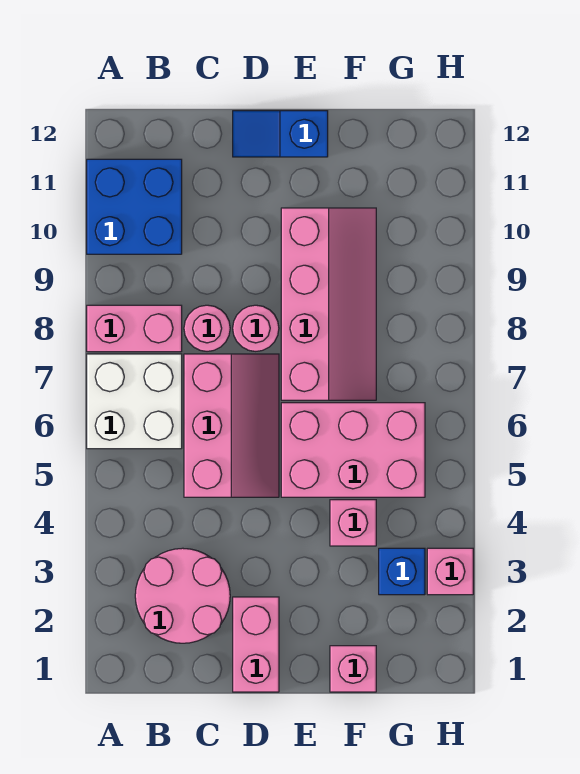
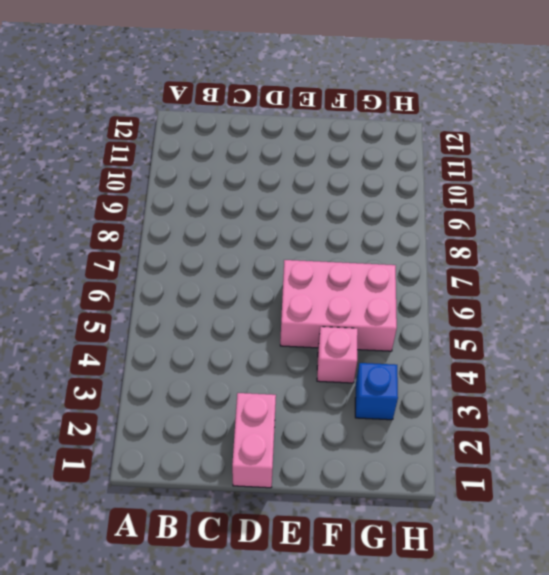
none -> white 2x2 brick [87,354,182,449]
none -> pink 1x2 brick [87,305,182,352]
none -> blue 2x2 brick [87,159,182,254]

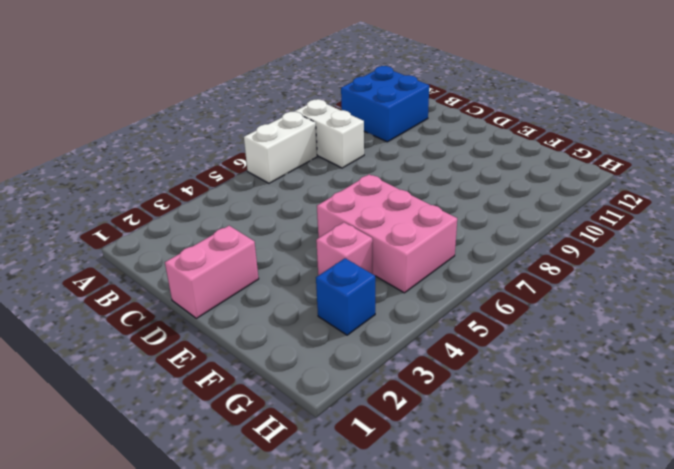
white 1x2 brick [244,112,317,183] -> white 2x2 brick [87,354,182,449]
white 1x2 brick [295,99,364,168] -> pink 1x2 brick [87,305,182,352]
none -> pink 2x2 round brick [135,548,230,643]
none -> pink 2x3 slope [184,354,279,497]
none -> pink 1x1 round brick [184,305,230,351]

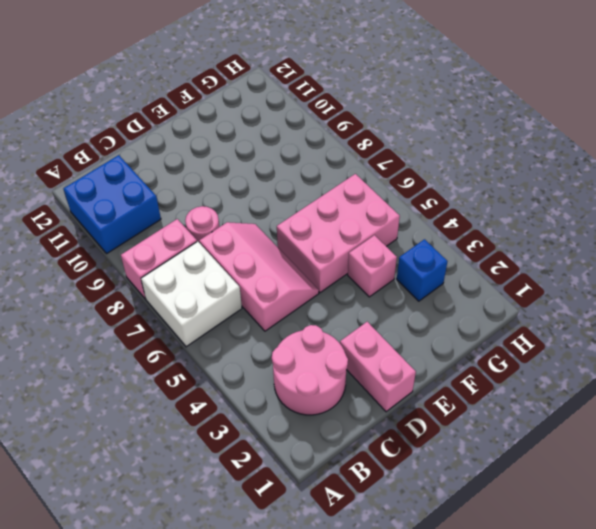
none -> pink 1x1 round brick [233,305,279,351]
none -> blue 1x2 slope [233,111,328,157]
none -> pink 2x4 slope [281,208,376,400]

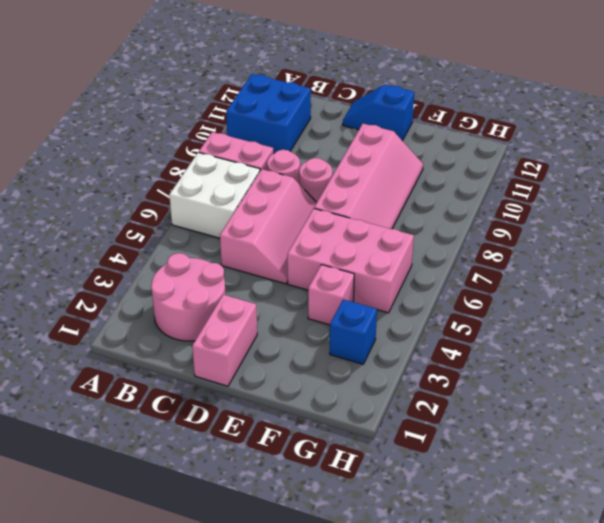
none -> pink 1x1 brick [330,646,376,692]
none -> pink 1x1 brick [427,548,473,595]

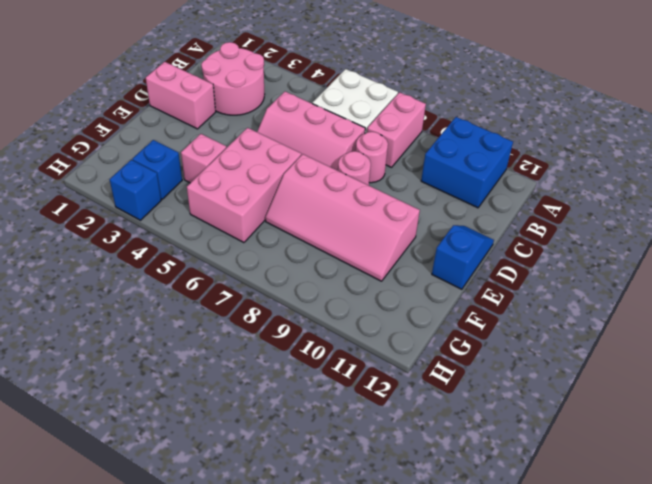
blue 1x1 brick [110,160,161,220] -> pink 1x1 brick [427,548,473,595]
none -> pink 1x1 brick [330,646,376,692]

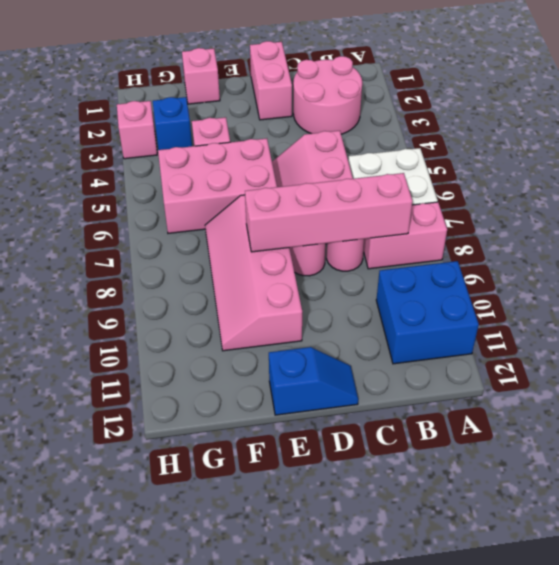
pink 1x4 brick [245,173,413,252] -> none

